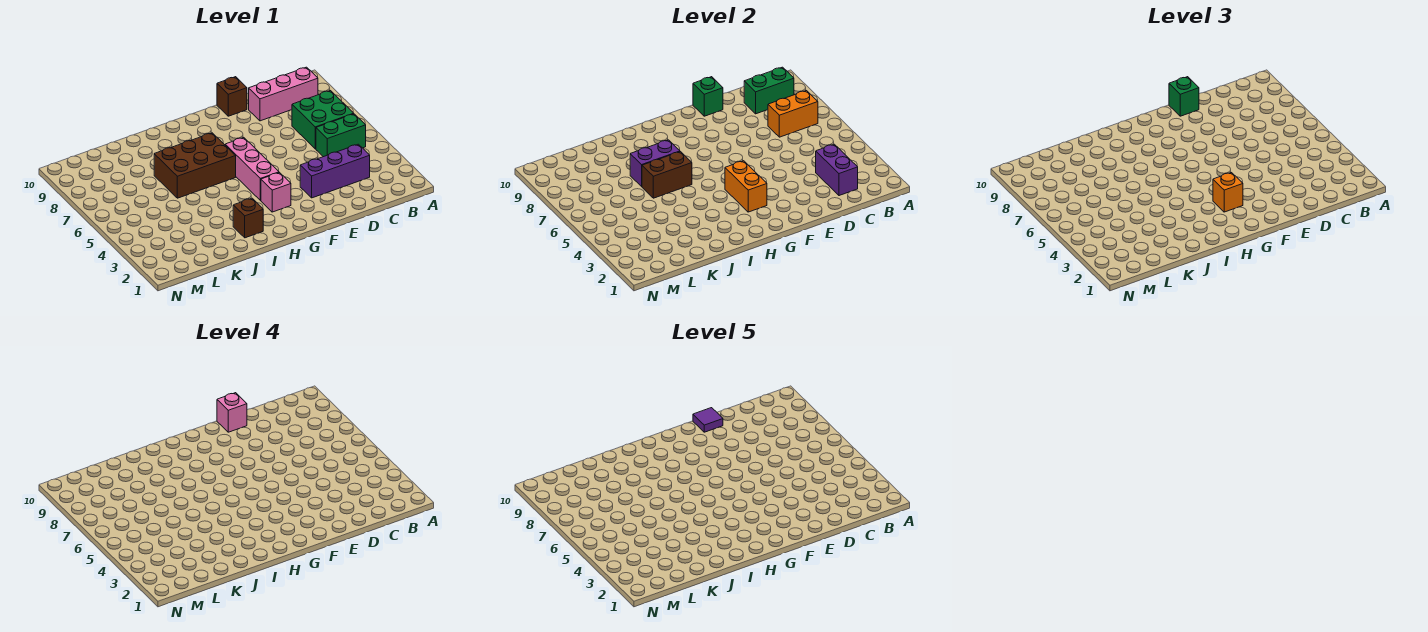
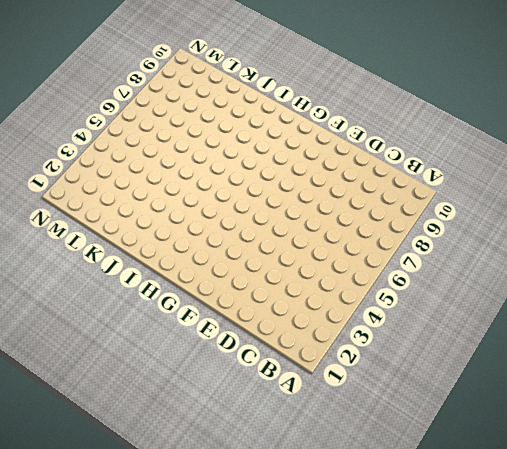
none -> green 1x2 brick [316,114,366,157]
none -> green 2x2 brick [292,91,354,149]
none -> pink 1x3 brick [249,67,318,121]

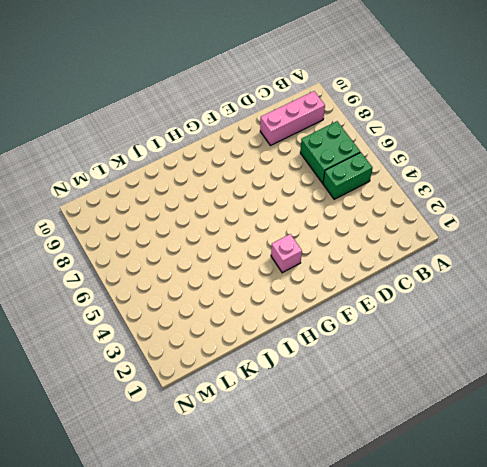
none -> purple 1x3 brick [300,144,370,198]
none -> brown 1x1 brick [217,77,247,116]
none -> pink 1x3 brick [225,138,279,200]

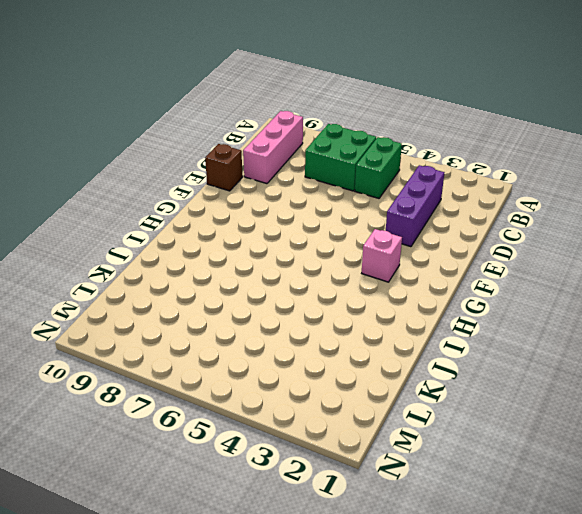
none -> pink 1x3 brick [225,138,279,200]
none -> brown 2x3 brick [154,133,236,198]
none -> brown 1x1 brick [233,198,263,238]

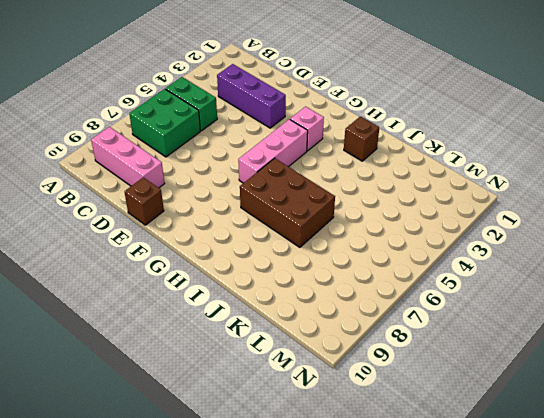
none -> orange 1x2 brick [768,91,818,137]
none -> green 1x2 brick [744,67,794,114]
none -> purple 1x2 brick [816,144,858,196]

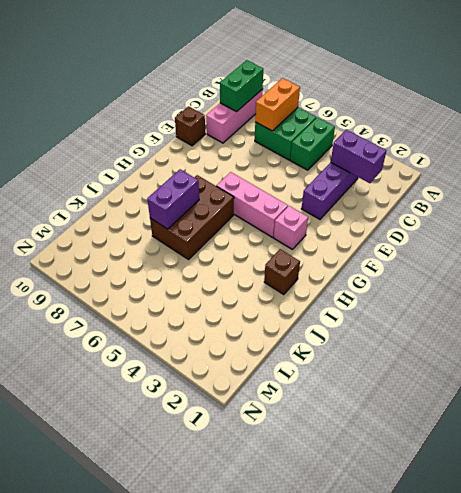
none -> green 1x1 brick [693,77,723,116]
none -> orange 1x2 brick [725,161,767,212]
none -> brown 1x2 brick [642,152,692,198]

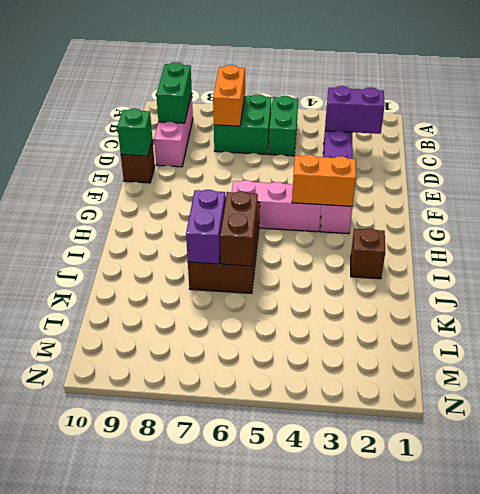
none -> green 1x1 brick [1169,77,1199,116]
none -> orange 1x1 brick [1213,173,1243,212]
none -> pink 1x1 brick [217,393,247,432]

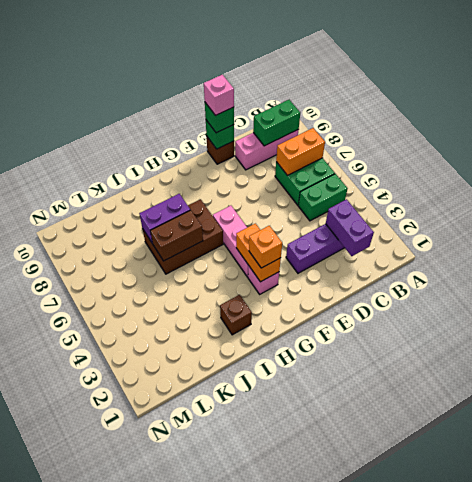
none -> purple 1x1 tile [693,408,723,432]

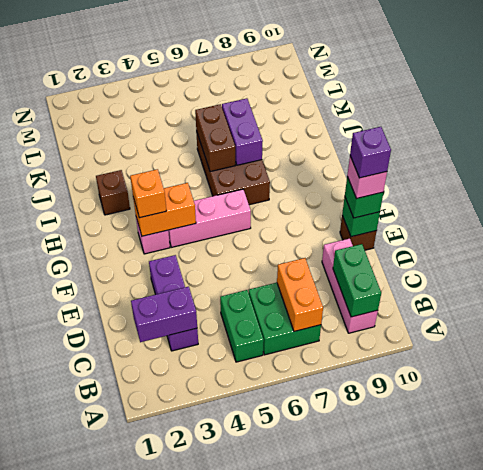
purple 1x1 brick [350,127,391,178] -> purple 1x1 tile [693,408,723,432]

